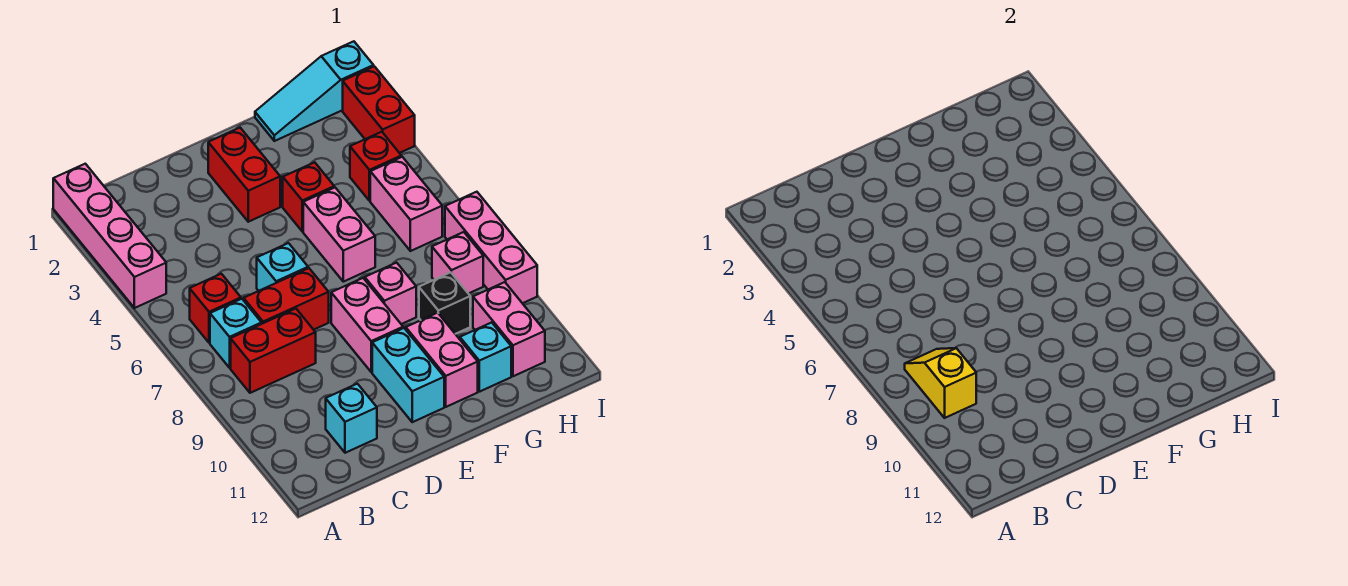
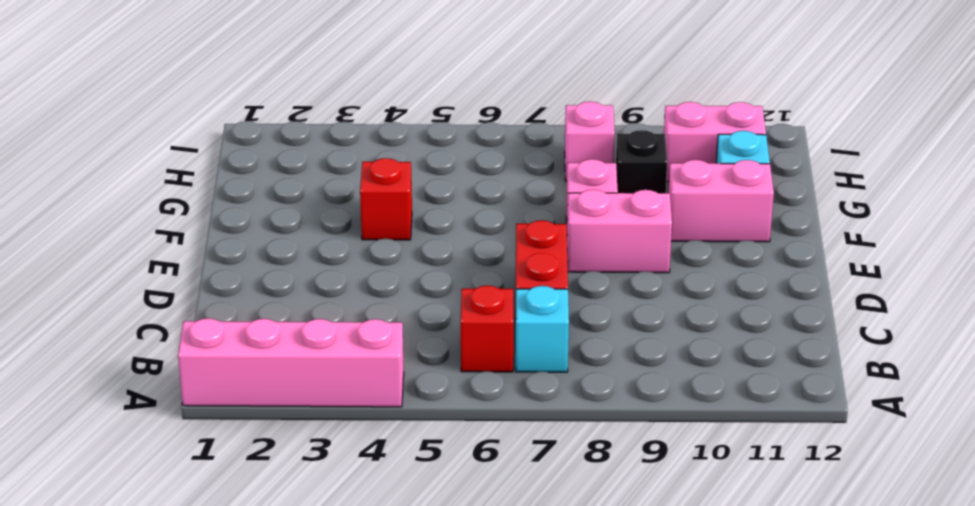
none -> red 1x2 brick [231,309,316,393]
none -> cyan 1x1 brick [326,384,377,453]
none -> cyan 1x1 brick [257,243,308,291]

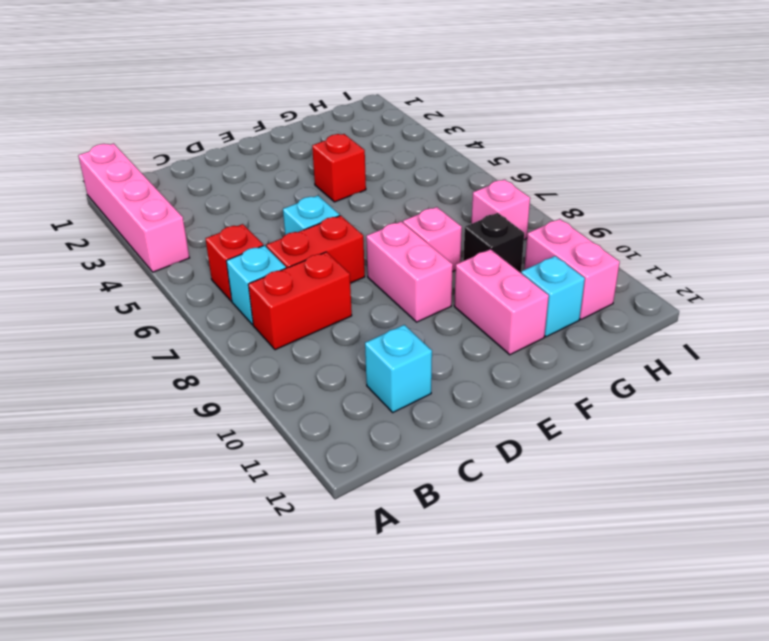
none -> red 1x2 brick [208,128,280,222]
none -> cyan 1x2 brick [372,328,444,422]
none -> pink 1x2 brick [303,187,375,282]

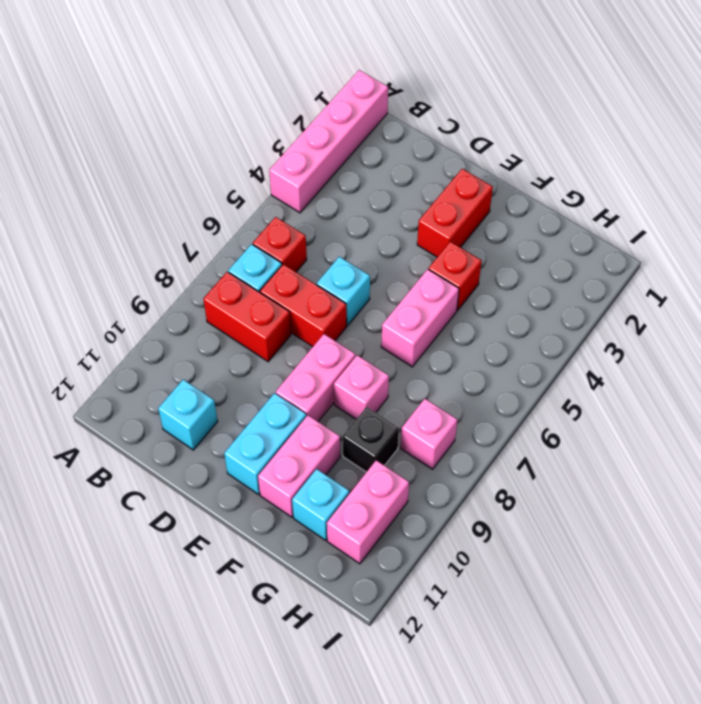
none -> cyan 1x3 slope [255,41,374,141]
none -> red 1x1 brick [350,132,401,201]
none -> pink 1x2 brick [370,157,442,251]

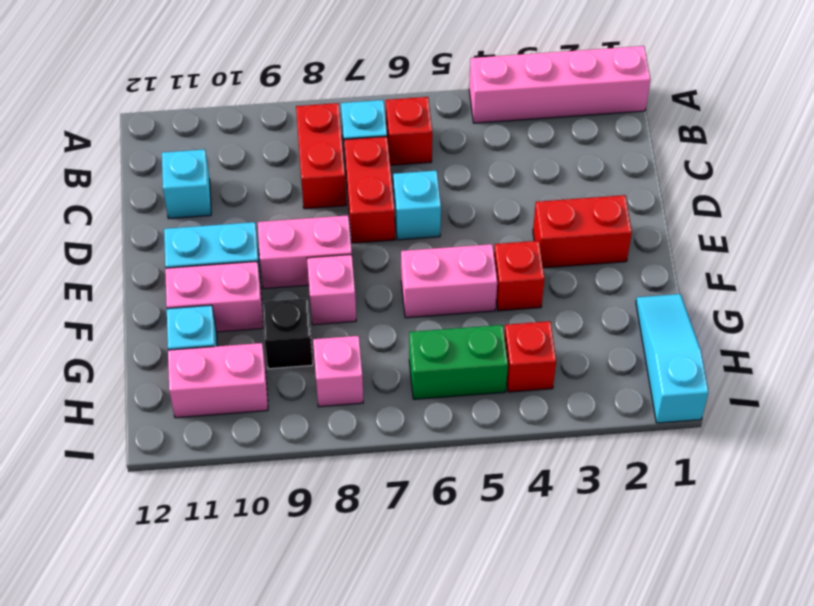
green 1x2 brick [409,325,508,399] -> pink 1x2 brick [370,157,442,251]
none -> red 1x2 brick [343,66,415,153]
none -> pink 1x3 brick [445,192,537,303]
none -> yellow 1x2 slope [905,348,976,418]

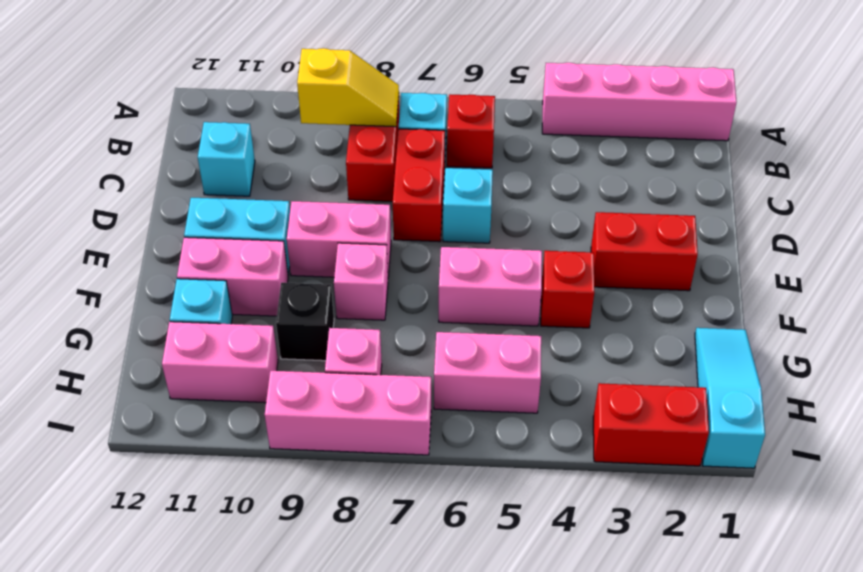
none -> red 1x1 brick [350,132,401,201]

